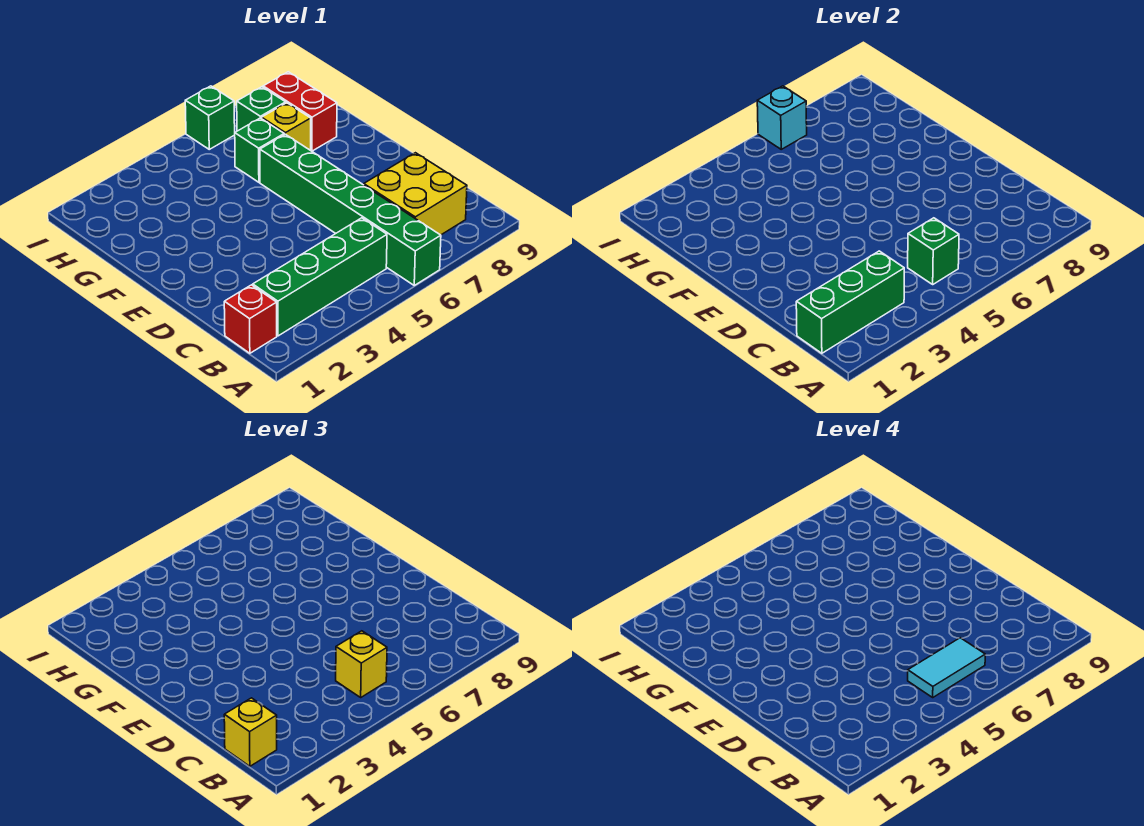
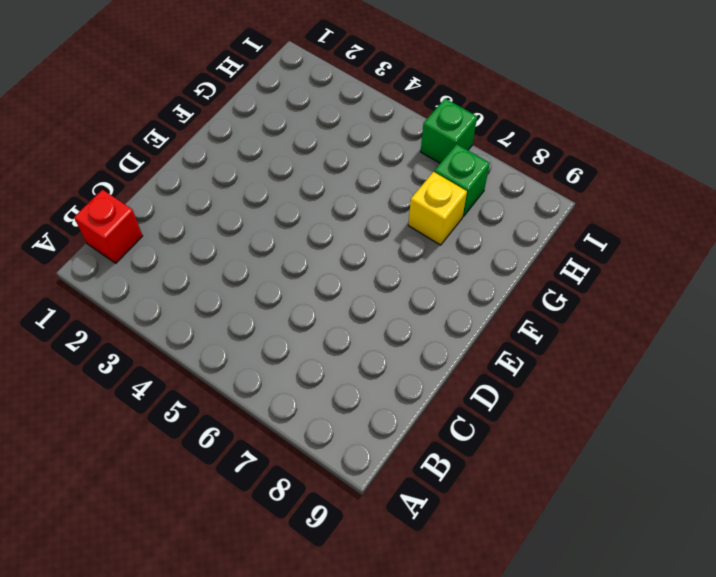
none -> green 1x6 brick [260,134,441,285]
none -> green 1x4 brick [253,218,387,336]
none -> yellow 2x2 brick [364,153,467,235]

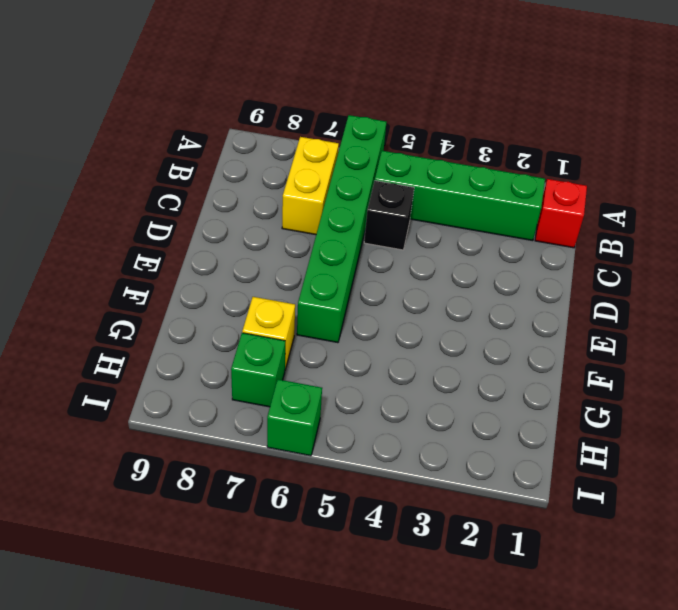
yellow 1x2 brick [282,137,339,235] -> yellow 2x2 brick [364,153,467,235]
black 1x1 brick [364,181,414,250] -> none
none -> green 1x1 brick [235,118,284,182]
none -> red 1x2 brick [263,72,337,151]
none -> green 1x3 brick [796,251,904,353]

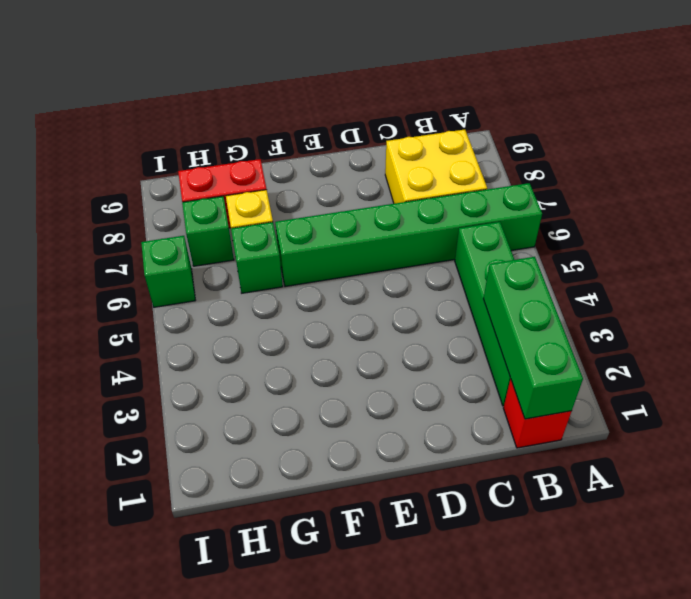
none -> green 1x1 brick [908,218,959,284]
none -> cyan 1x1 brick [757,86,807,149]
none -> yellow 1x1 brick [224,698,277,766]

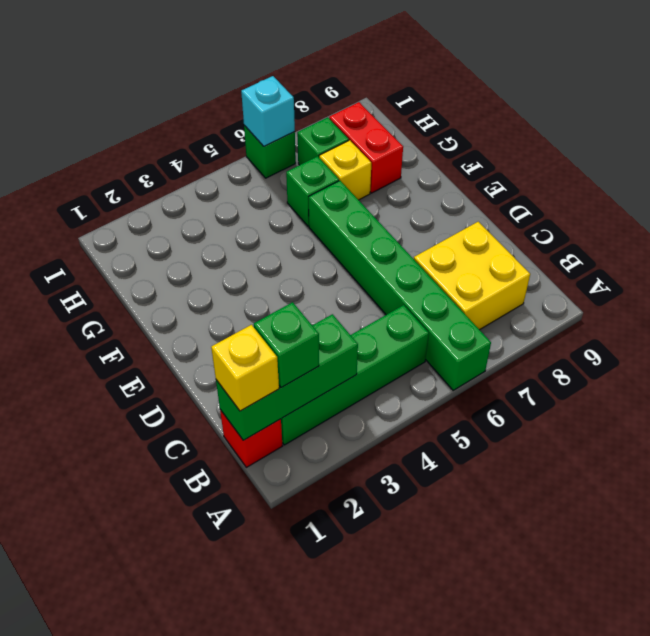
green 1x1 brick [254,302,319,388] -> green 1x1 brick moved to [908,218,959,284]
none -> yellow 1x1 brick [336,631,387,697]
none -> cyan 1x2 tile [908,638,985,697]

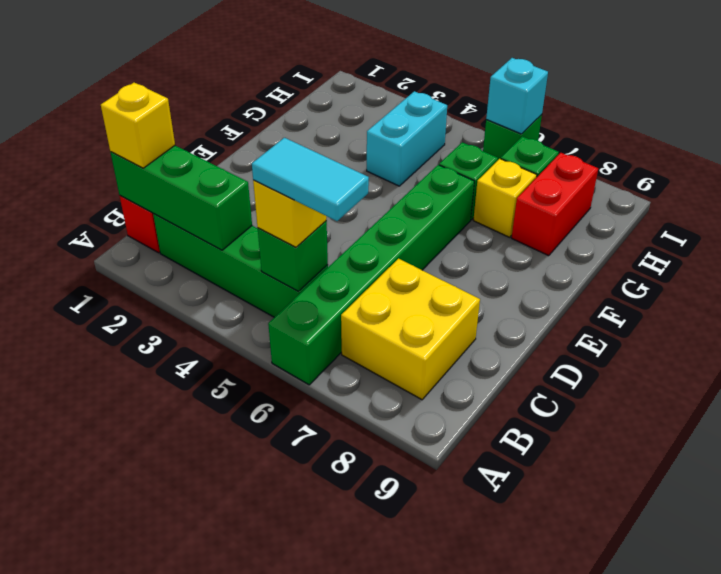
cyan 1x2 brick [367,91,447,186] -> none

